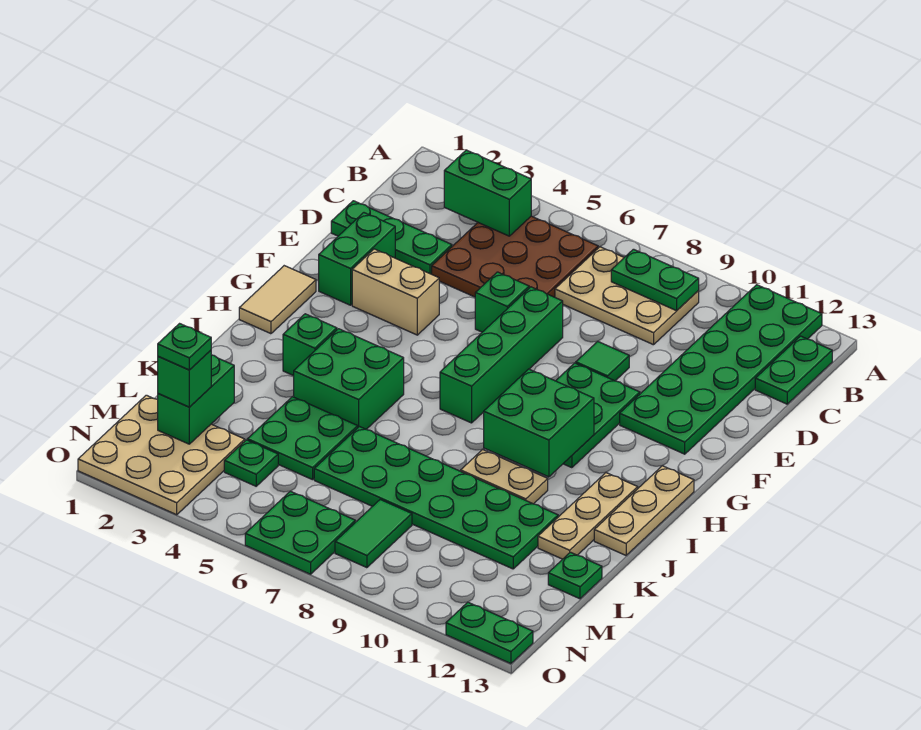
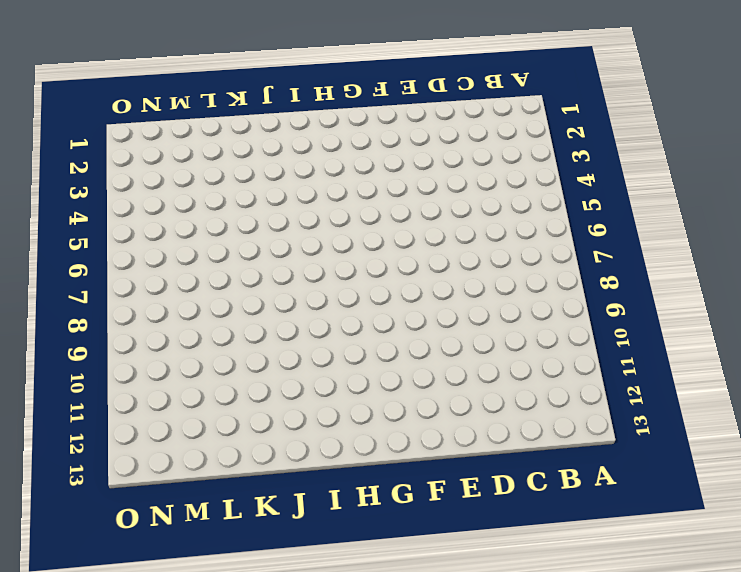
none -> green 2x6 plate [620,285,822,454]
none -> brown 3x3 plate [432,216,598,297]
none -> tan 2x3 plate [555,247,699,345]
none -> green 1x2 plate [755,336,832,404]

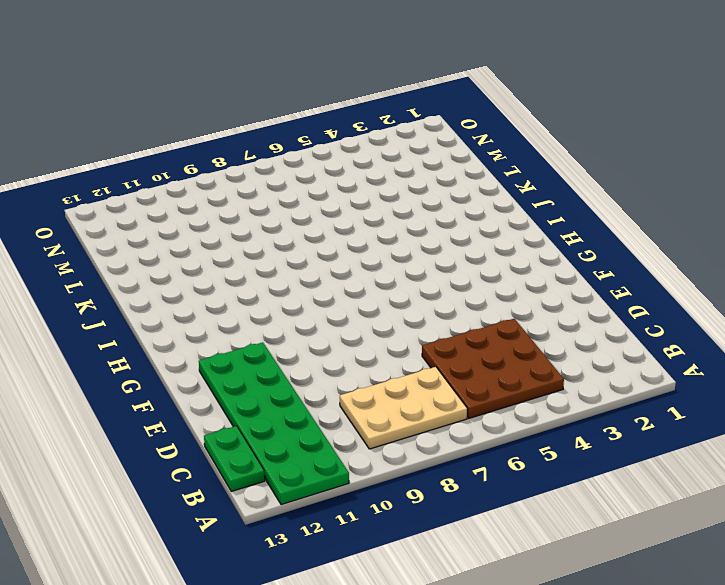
none -> green 1x3 plate [331,201,452,274]
none -> green 1x2 brick [319,213,395,305]
none -> green 1x1 brick [475,272,529,332]
none -> green 1x4 brick [440,287,563,423]

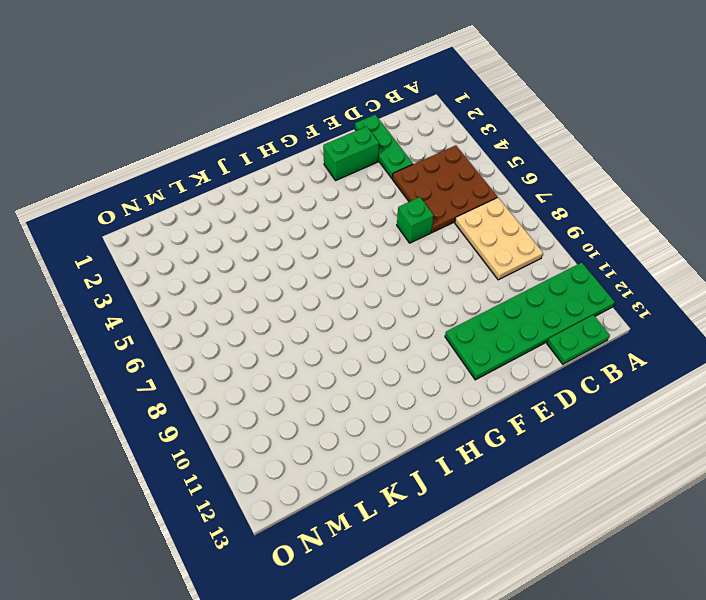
none -> green 1x4 brick [440,287,563,423]
none -> green 1x1 tile [576,341,629,381]
none -> tan 1x2 brick [352,249,439,335]
none -> green 2x3 plate [556,363,640,468]

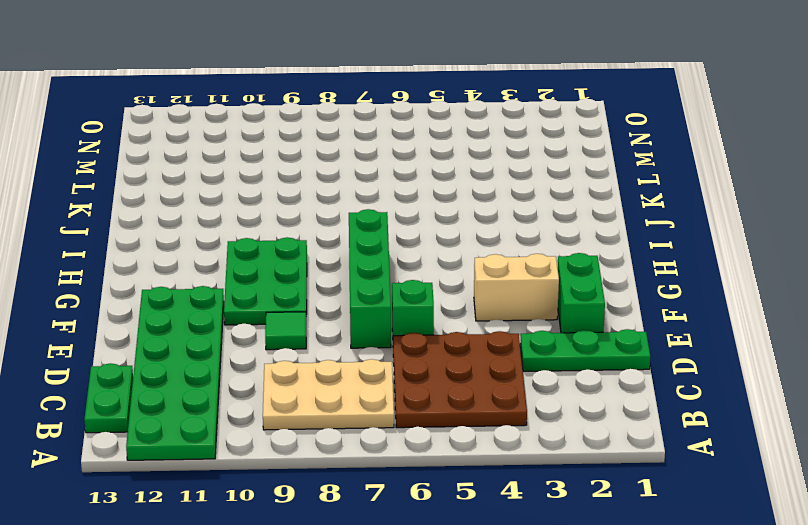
none -> tan 1x2 tile [239,266,316,334]
none -> tan 1x3 plate [594,466,694,555]
none -> green 1x1 brick [283,314,337,376]
none -> green 2x2 brick [294,329,404,429]

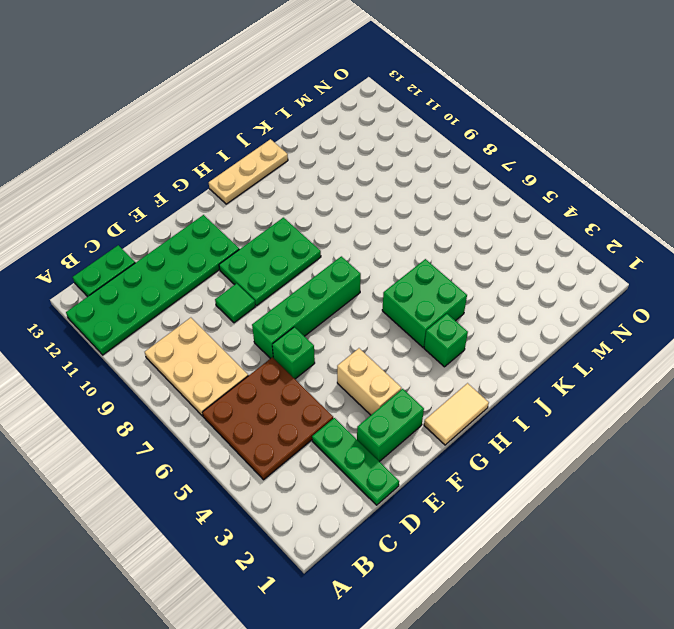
none -> tan 1x3 plate [538,473,638,559]
none -> tan 1x2 plate [461,449,548,504]
none -> green 2x2 plate [247,397,358,480]
none -> green 2x6 plate [314,426,558,569]

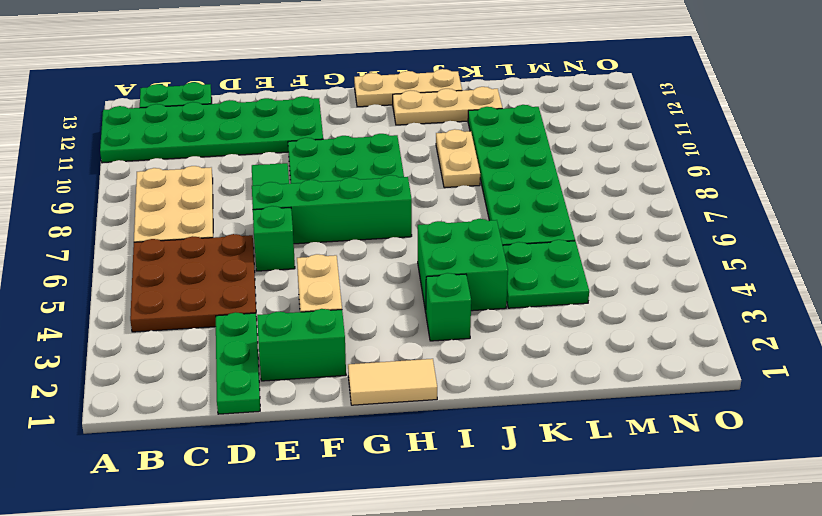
none -> green 1x1 plate [548,552,602,599]
none -> tan 3x3 plate [78,395,245,515]
none -> green 1x1 plate [224,440,278,486]
none -> green 1x2 tile [335,500,412,568]

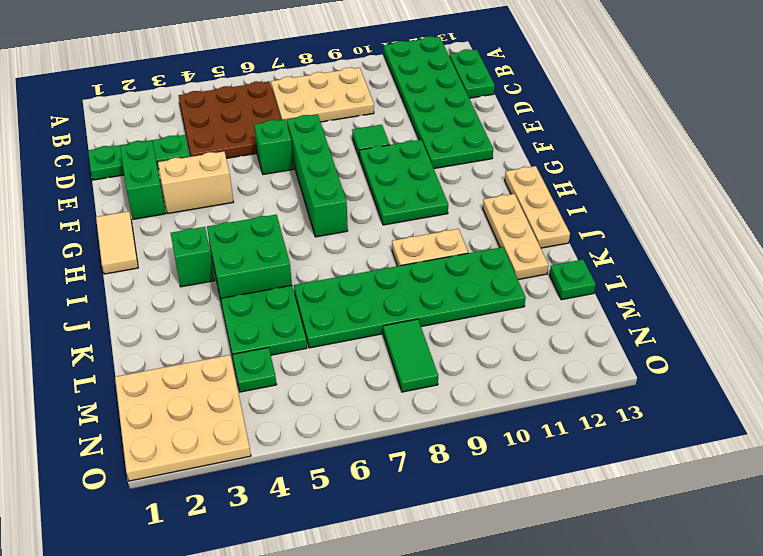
none -> green 2x2 plate [245,491,355,574]
none -> green 1x2 plate [446,602,533,664]
none -> green 1x2 brick [444,150,531,236]
none -> green 1x2 plate [611,249,699,311]

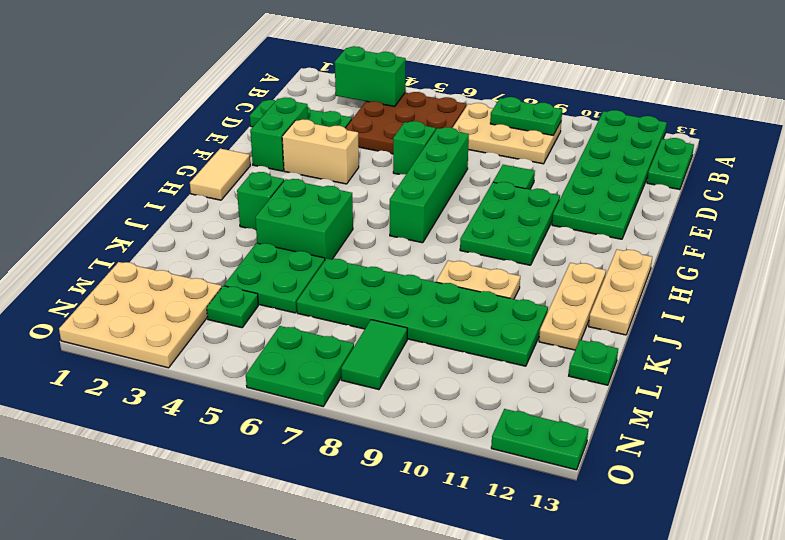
none -> green 2x2 brick [484,369,594,477]
none -> green 1x2 brick [158,355,234,444]
none -> green 1x1 brick [158,350,211,407]
none -> green 1x1 plate [158,324,211,370]

